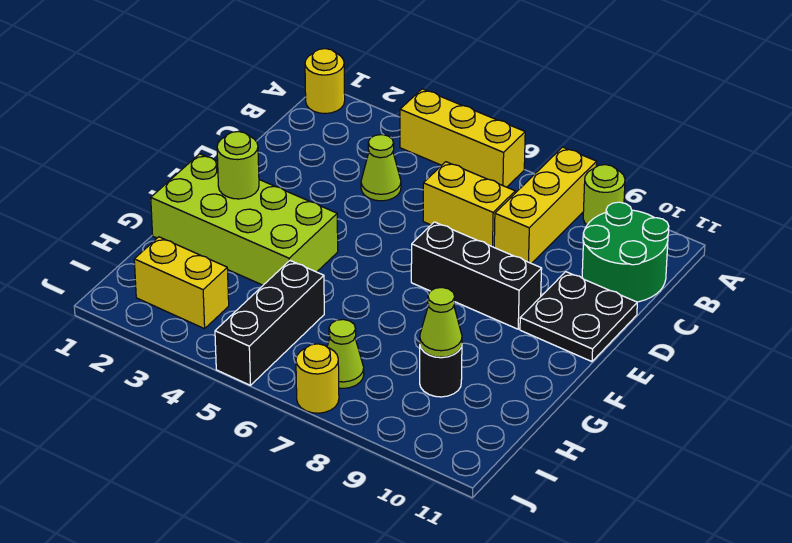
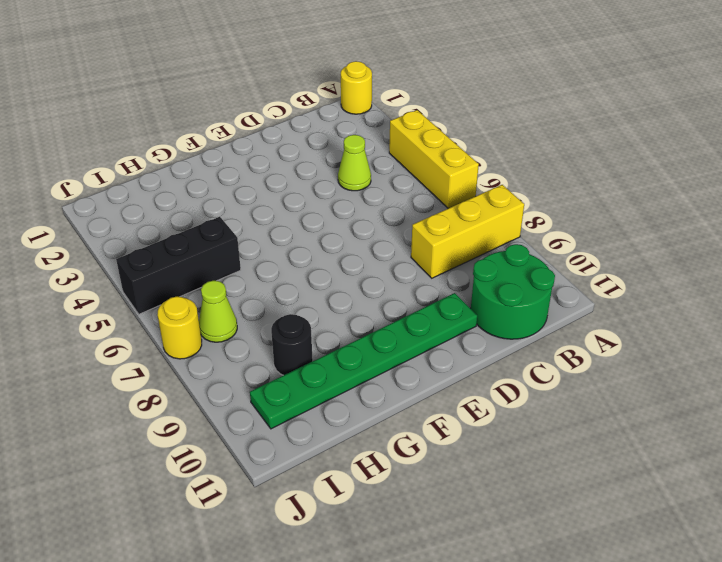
green 1x6 plate [250,293,477,429] -> black 2x2 plate [520,272,637,362]
none -> lime 1x1 round brick [583,165,625,225]
none -> yellow 1x2 brick [423,162,515,247]
none -> black 1x3 brick [411,222,542,329]

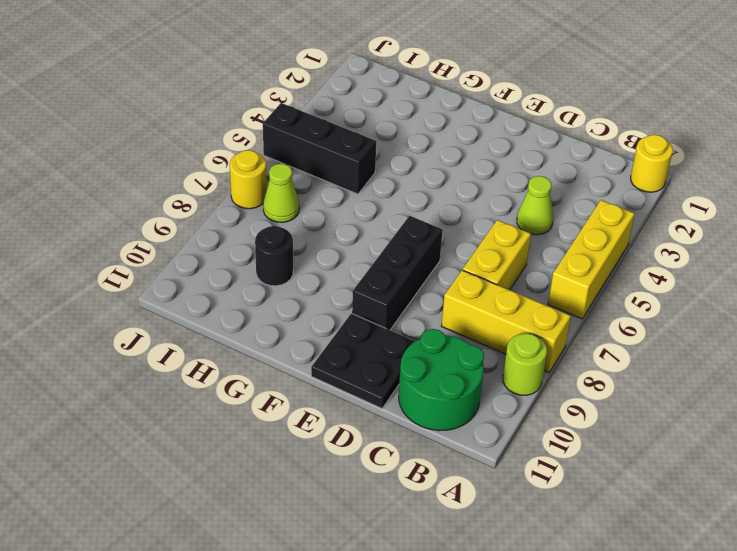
none -> lime 2x4 brick [151,154,338,285]
none -> yellow 1x2 brick [134,237,229,329]
none -> lime 1x1 round brick [217,132,259,199]

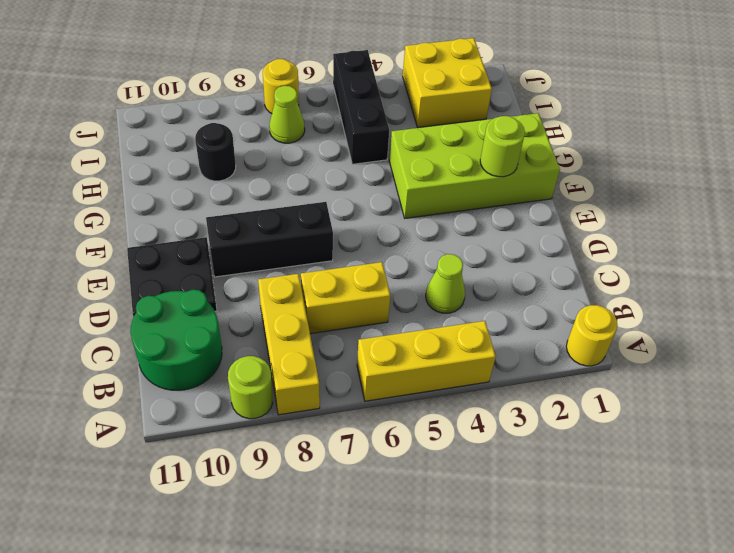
yellow 2x2 brick [403,38,492,127] -> yellow 1x2 brick [134,237,229,329]
none -> lime 1x1 cone [420,288,462,357]

